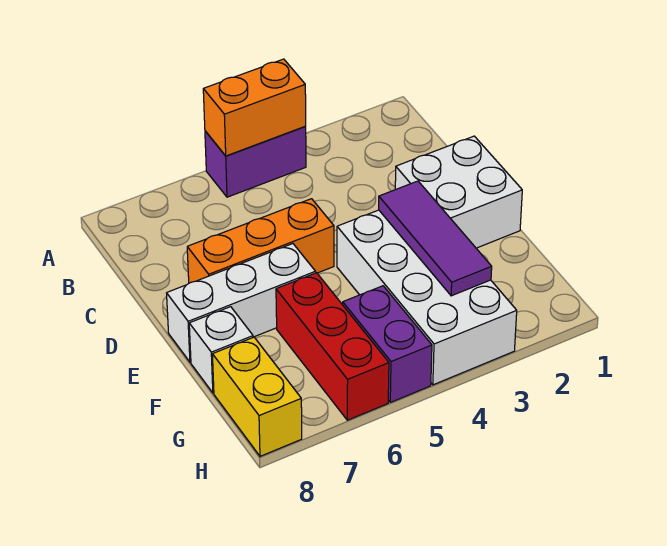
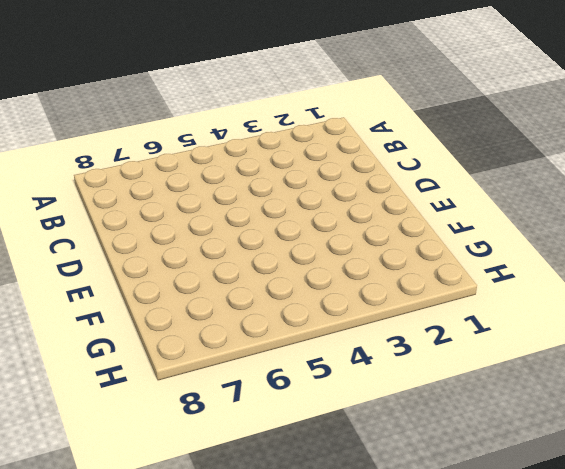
none -> purple 1x2 brick [205,127,306,197]
none -> white 2x2 brick [395,136,522,248]

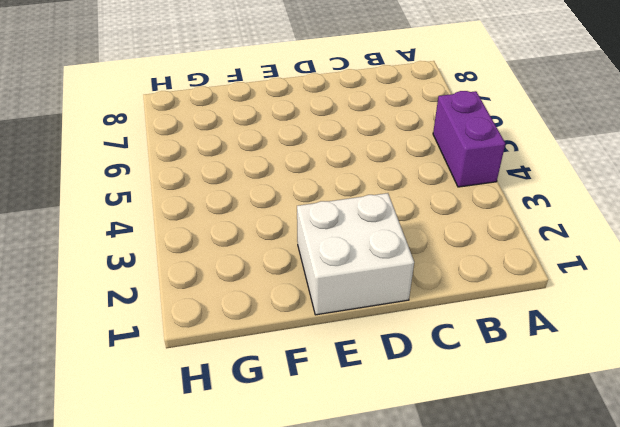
none -> orange 1x3 brick [187,199,334,283]
none -> white 2x4 brick [337,210,517,385]

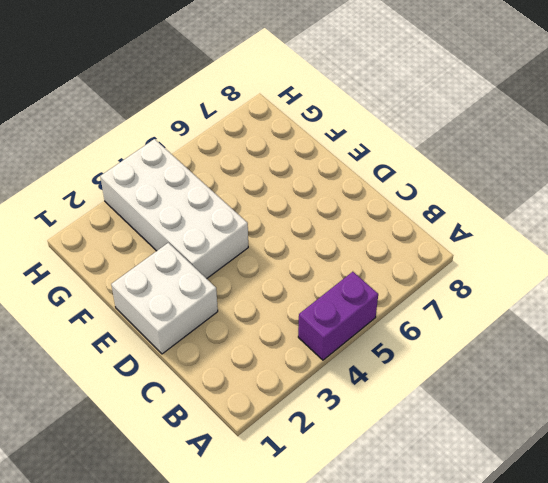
none -> orange 1x3 brick [187,199,334,283]
none -> white 1x3 brick [167,244,316,362]

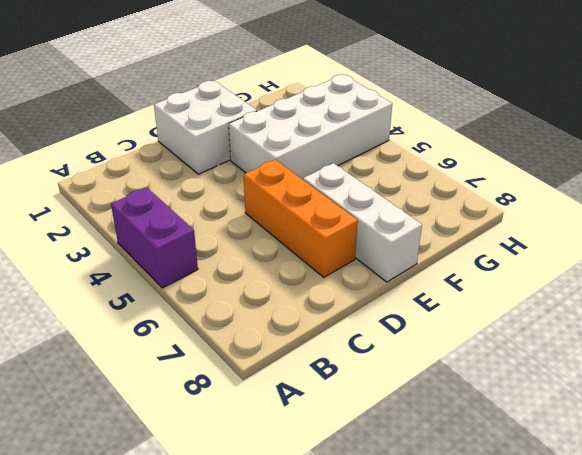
none -> red 1x3 brick [276,273,389,420]
none -> white 1x1 brick [189,307,253,393]

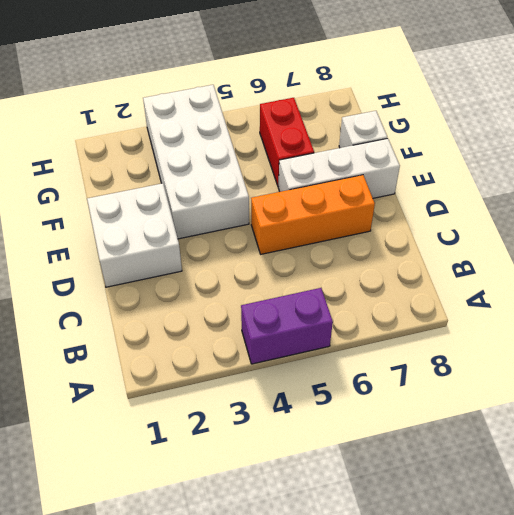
red 1x2 brick [260,98,314,187] -> red 1x3 brick [276,273,389,420]
none -> purple 1x2 brick [343,286,432,402]
none -> yellow 1x2 brick [212,337,302,456]

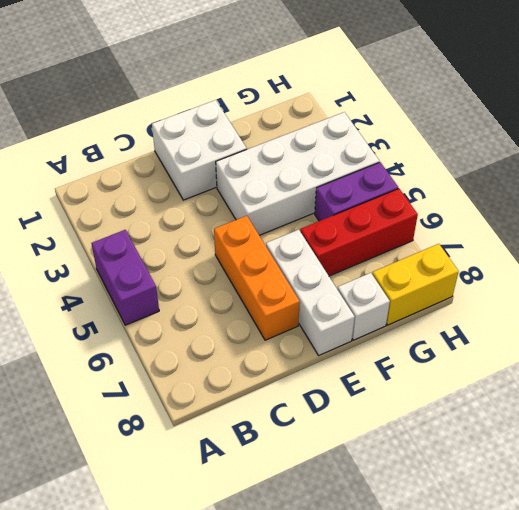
none -> orange 1x2 brick [203,59,306,156]
none -> purple 1x3 tile [379,181,492,296]

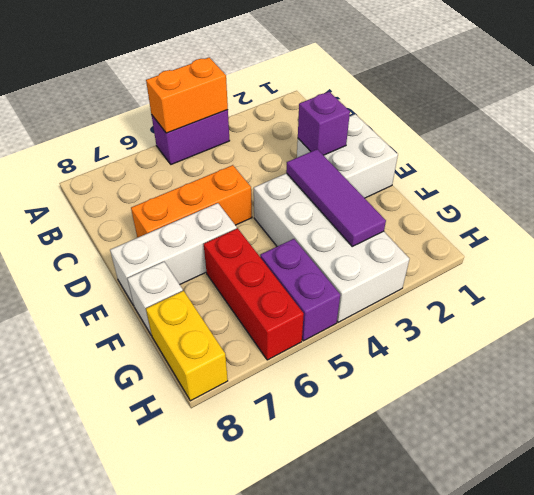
purple 1x1 brick [298,92,350,155] -> none

